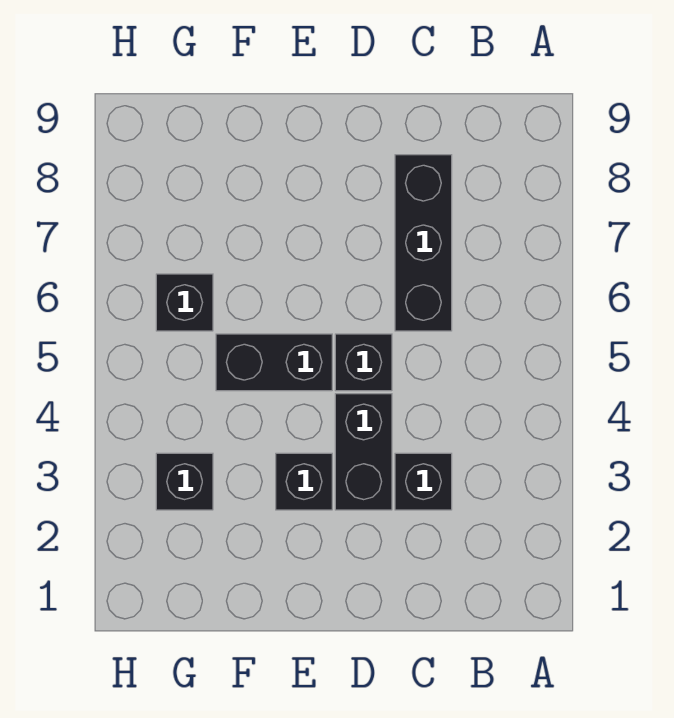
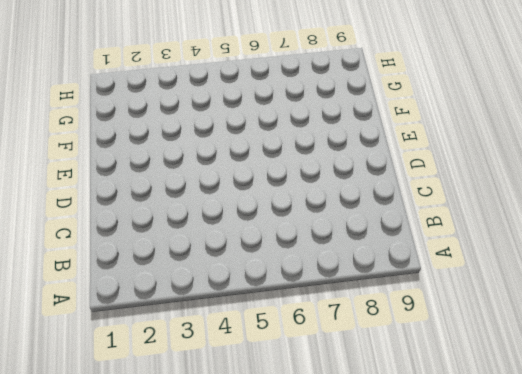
none -> black 1x1 brick [395,453,452,510]
none -> black 1x3 brick [395,155,452,331]

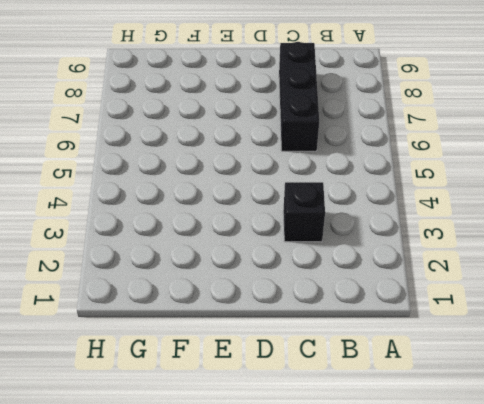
none -> black 1x2 brick [335,394,392,510]
none -> black 1x1 brick [335,334,392,391]

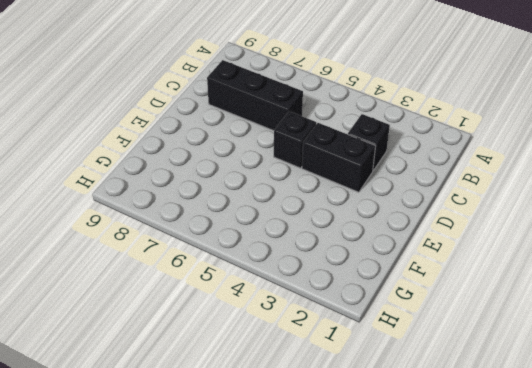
none -> black 1x1 brick [276,453,332,510]
none -> black 1x2 brick [216,334,332,391]

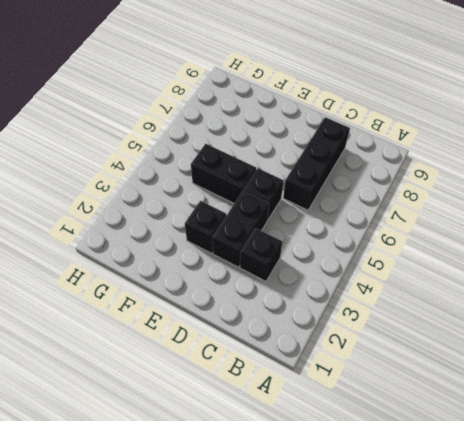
none -> black 1x1 brick [156,453,213,510]
none -> black 1x1 brick [156,274,213,331]

